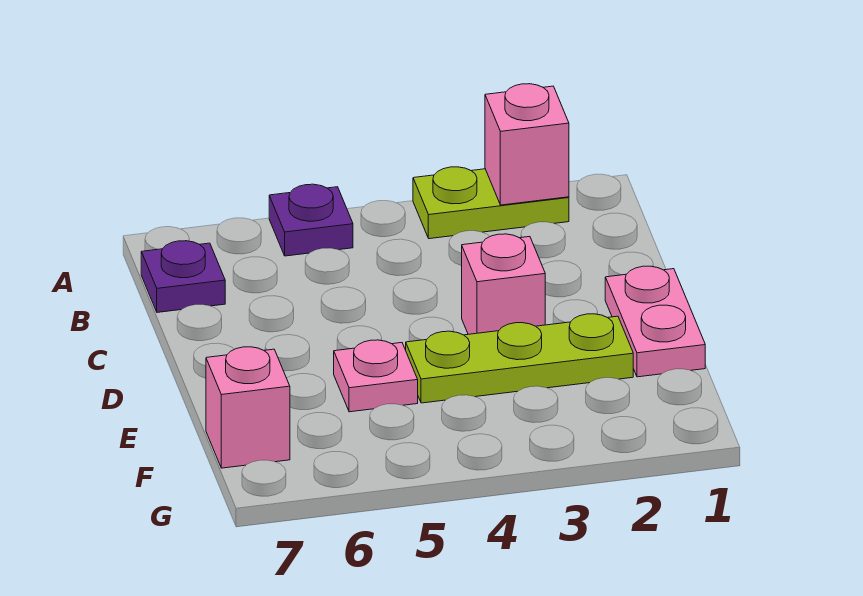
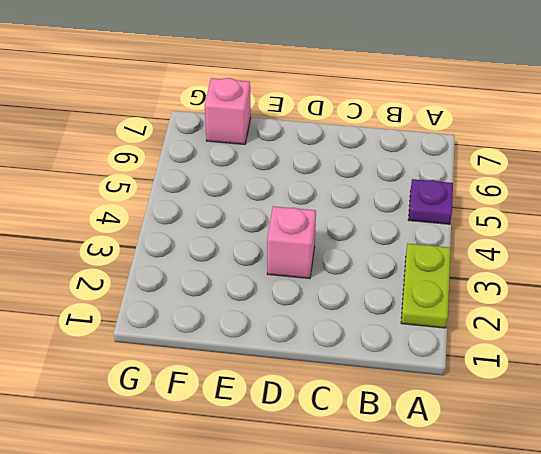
none -> purple 1x1 plate [141,241,225,312]
none -> pink 1x2 plate [605,266,705,377]

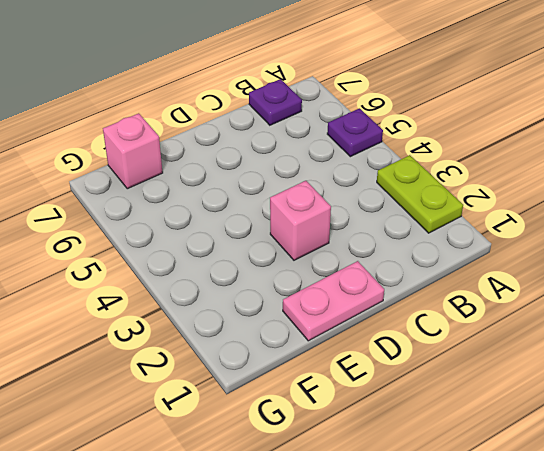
none -> lime 1x3 plate [406,314,633,403]
none -> pink 1x1 plate [334,340,418,412]

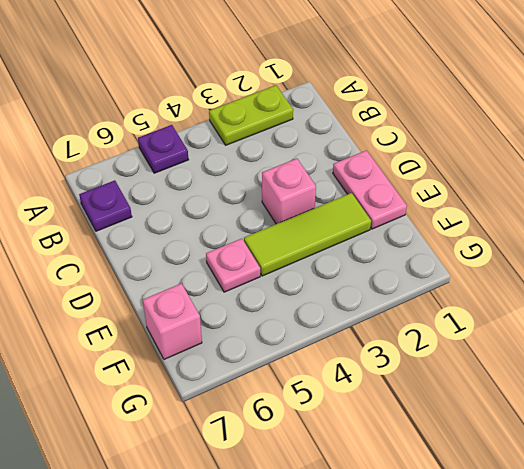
lime 1x3 tile [244,193,371,276] -> lime 1x3 plate [406,314,633,403]
none -> pink 1x1 brick [485,84,569,205]

